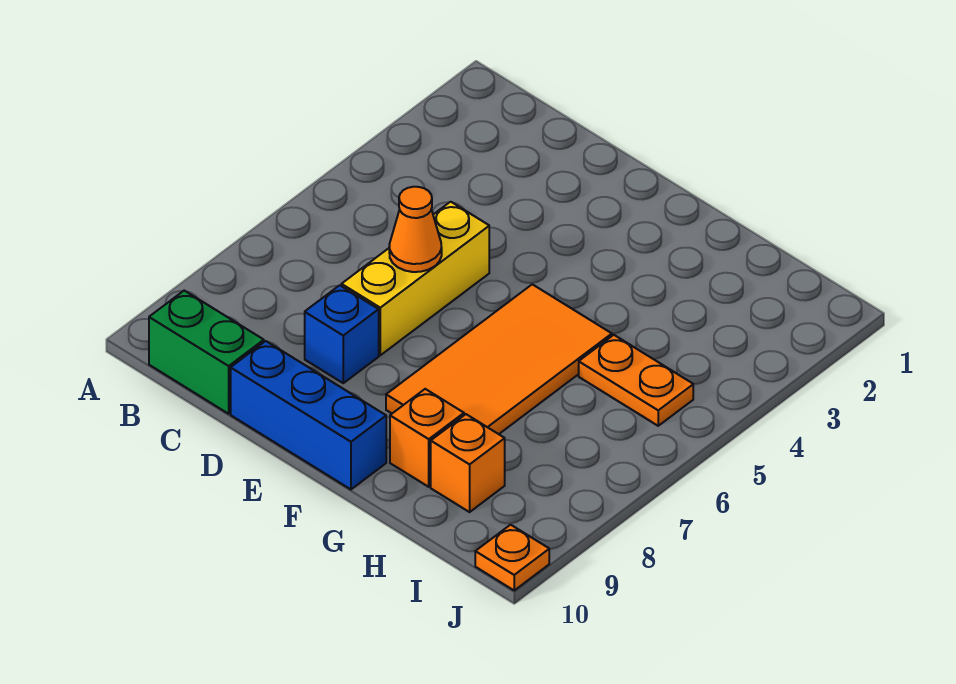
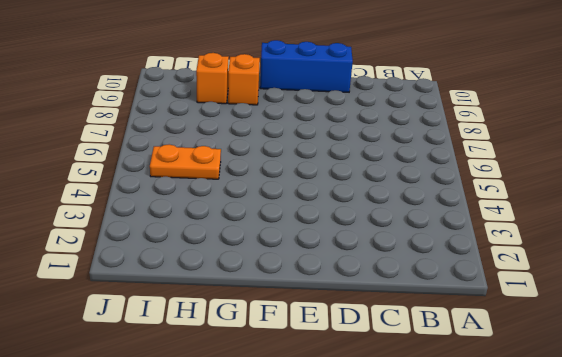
none -> green 1x2 brick [149,291,264,414]
none -> yellow 1x3 brick [341,202,489,355]

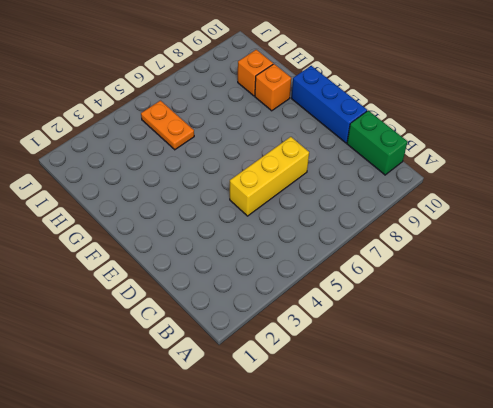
none -> blue 1x1 brick [305,285,379,383]
none -> orange 2x4 tile [386,284,612,434]

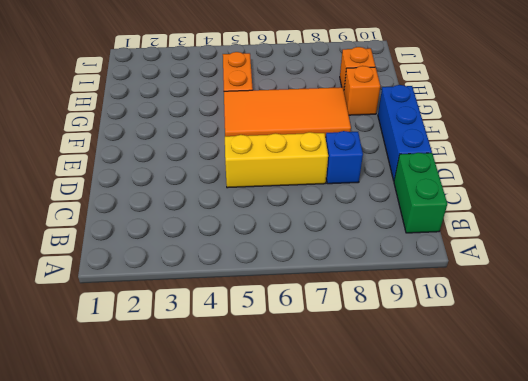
none -> orange 1x1 plate [475,525,549,590]
none -> orange 1x1 cone [389,187,442,272]

